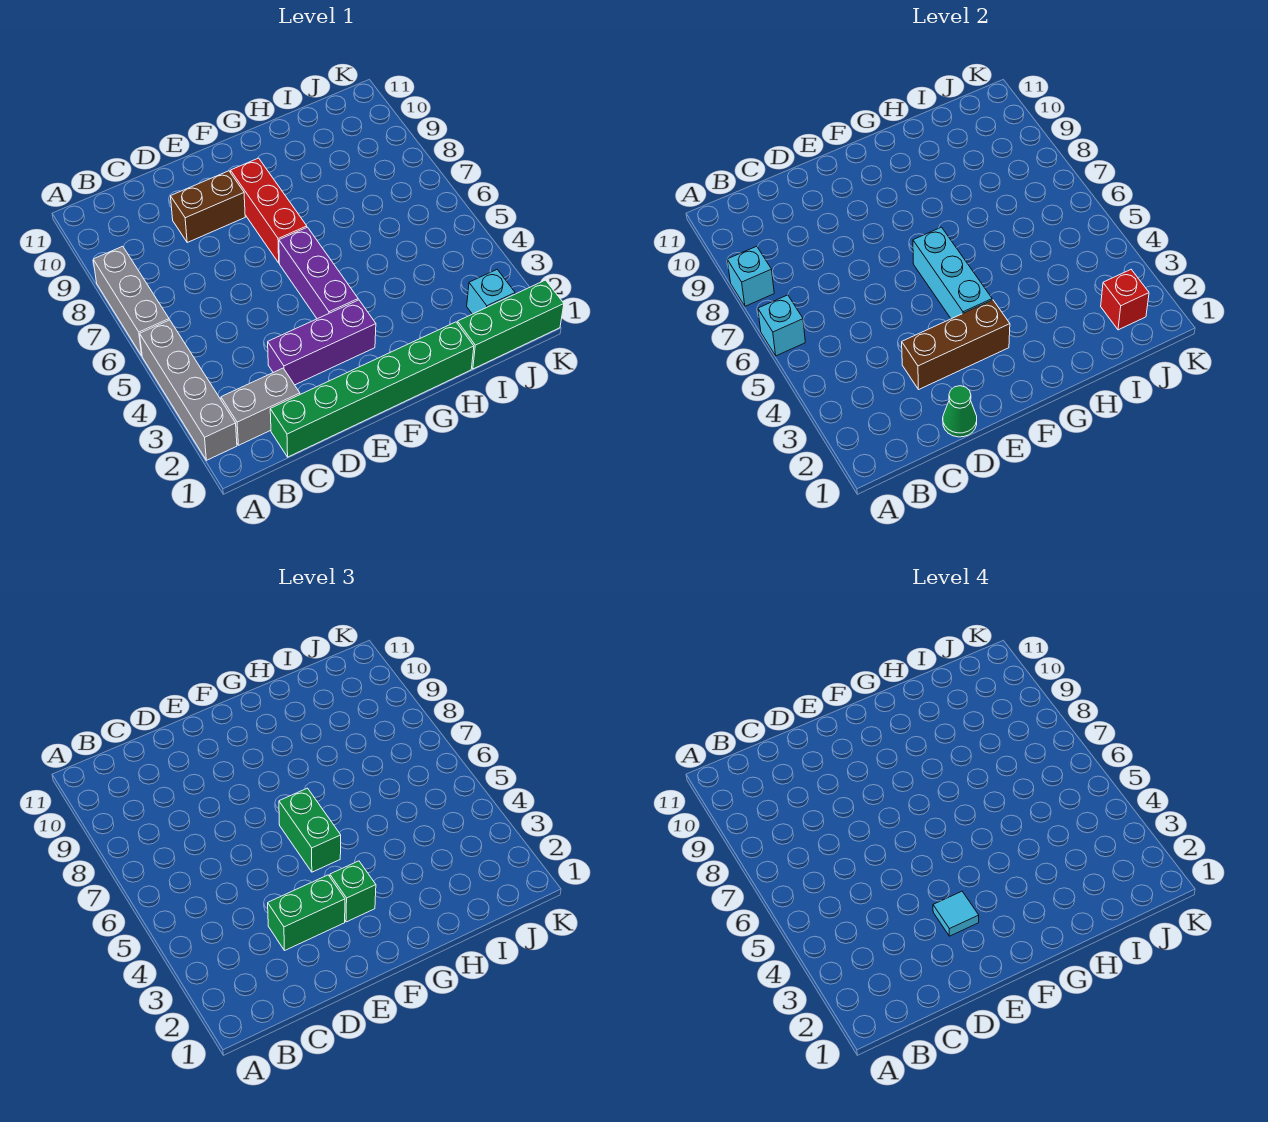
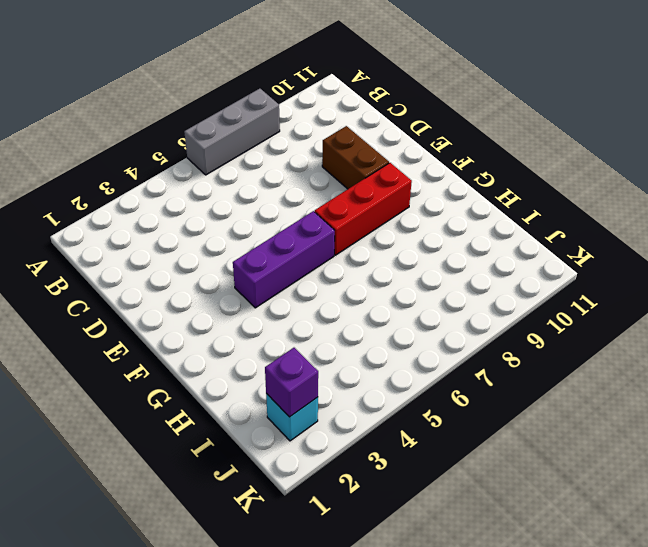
purple 1x1 brick [265,348,318,417] -> red 1x1 brick [1101,270,1149,330]
none -> grey 1x4 brick [140,320,237,460]
none -> grey 1x2 brick [221,368,300,445]
none -> green 1x6 brick [270,322,474,457]

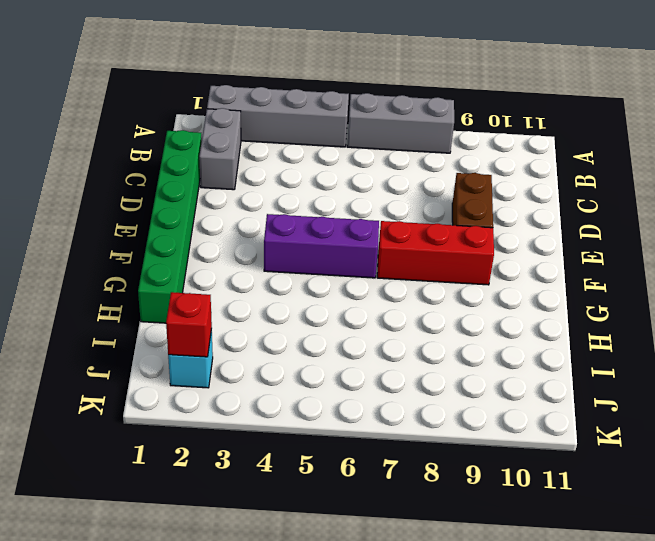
none -> purple 1x3 brick [268,300,376,385]
none -> green 1x3 brick [457,280,564,369]
none -> cyan 1x1 brick [758,295,805,356]

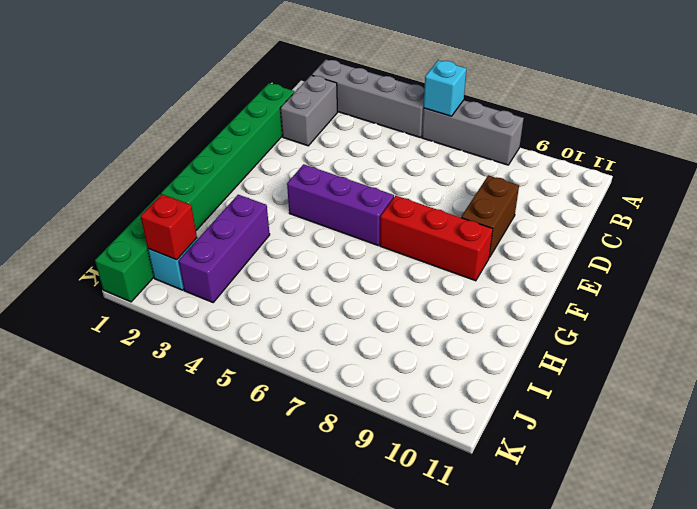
purple 1x3 brick [179,195,270,302] -> purple 1x3 brick moved to [268,300,376,385]
none -> cyan 1x1 brick [727,246,774,306]
none -> green 1x1 cone [943,386,977,437]
none -> brown 1x3 brick [902,300,1010,389]

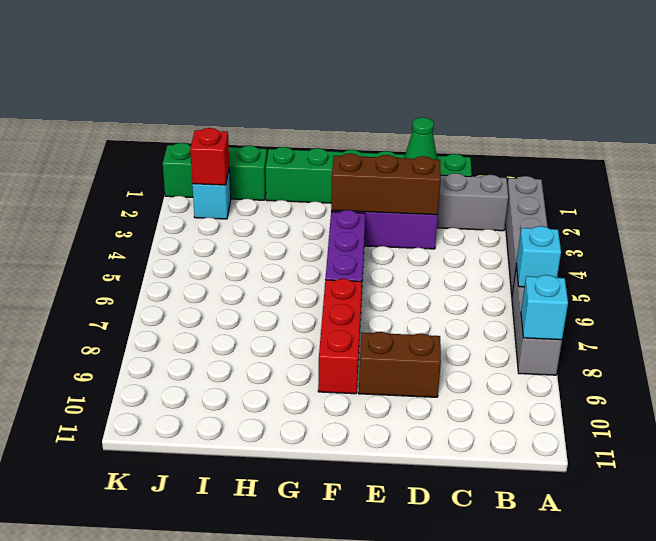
none -> cyan 1x3 brick [913,227,992,319]
none -> green 1x2 brick [268,875,345,950]
none -> green 1x1 brick [330,861,376,922]

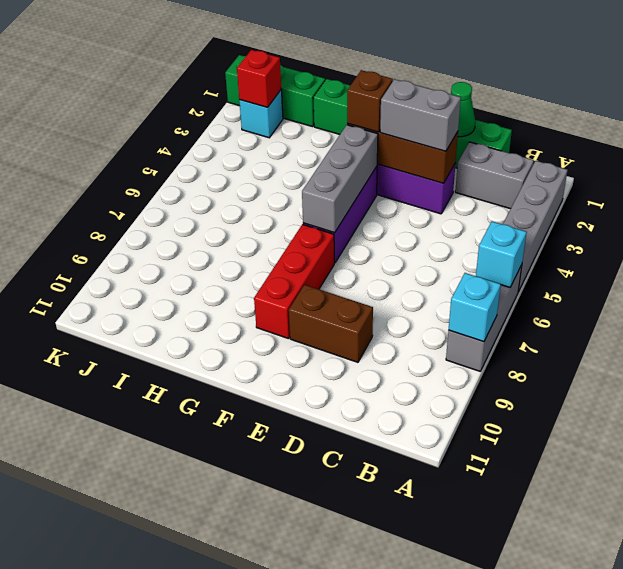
grey 1x2 brick [380,79,461,151] -> green 1x2 brick [268,875,345,950]
brown 1x1 brick [347,70,393,132] -> green 1x1 brick [330,861,376,922]
grey 1x3 brick [302,125,378,233] -> cyan 1x3 brick [913,227,992,319]
none -> green 1x2 brick [279,788,341,872]
none -> cyan 1x1 tile [933,891,979,936]

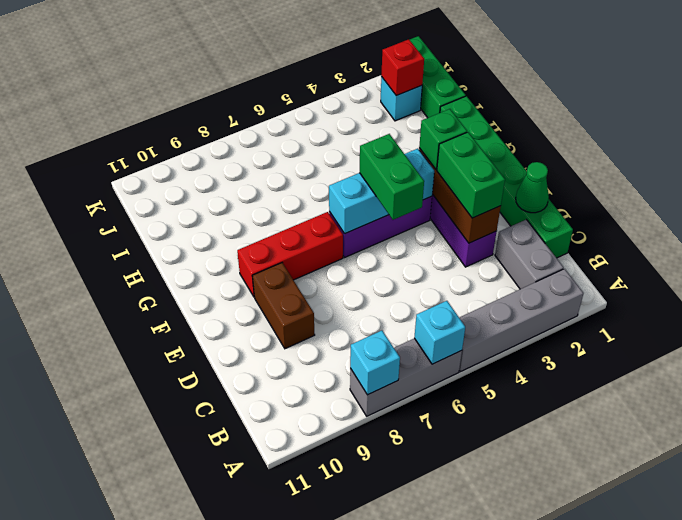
green 1x2 brick [360,134,424,220] -> green 1x2 brick turned to [279,788,341,872]
none -> cyan 1x1 tile [933,891,979,936]

